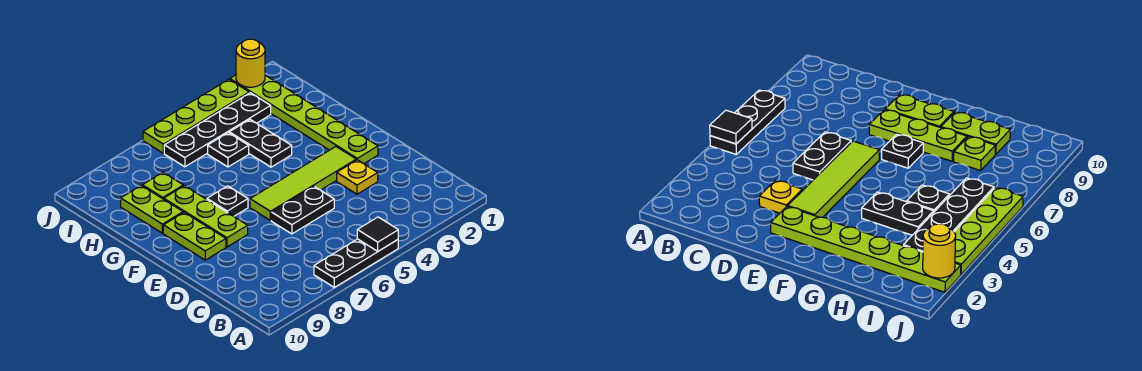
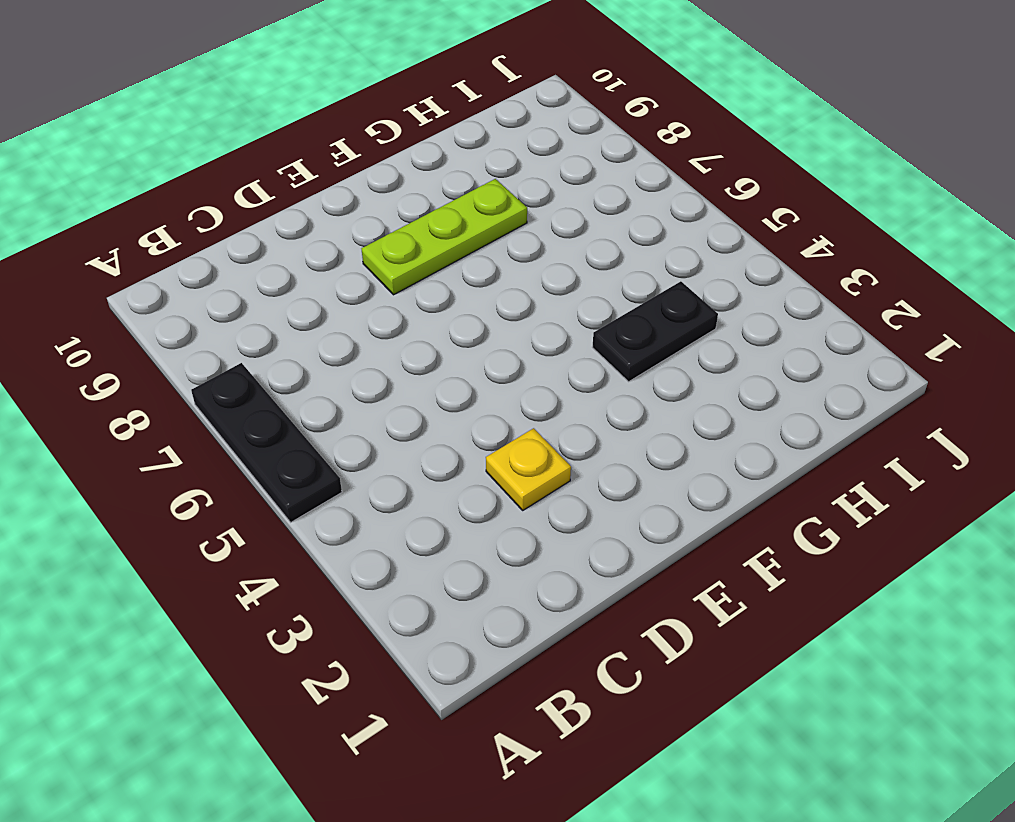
none -> black 1x2 plate [271,186,334,234]
none -> lime 1x6 plate [230,75,378,163]
none -> lime 1x4 tile [250,147,356,220]

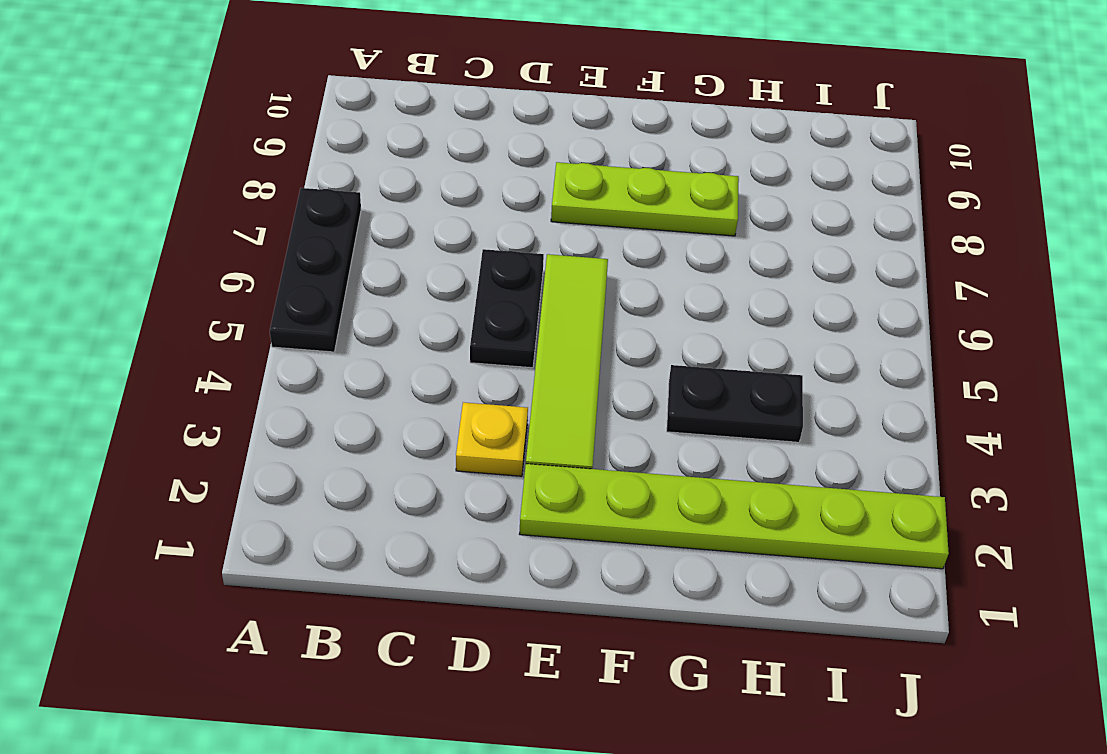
none -> lime 1x2 plate [163,212,226,260]
none -> black 1x1 plate [207,186,248,216]
none -> lime 1x2 plate [121,186,183,233]

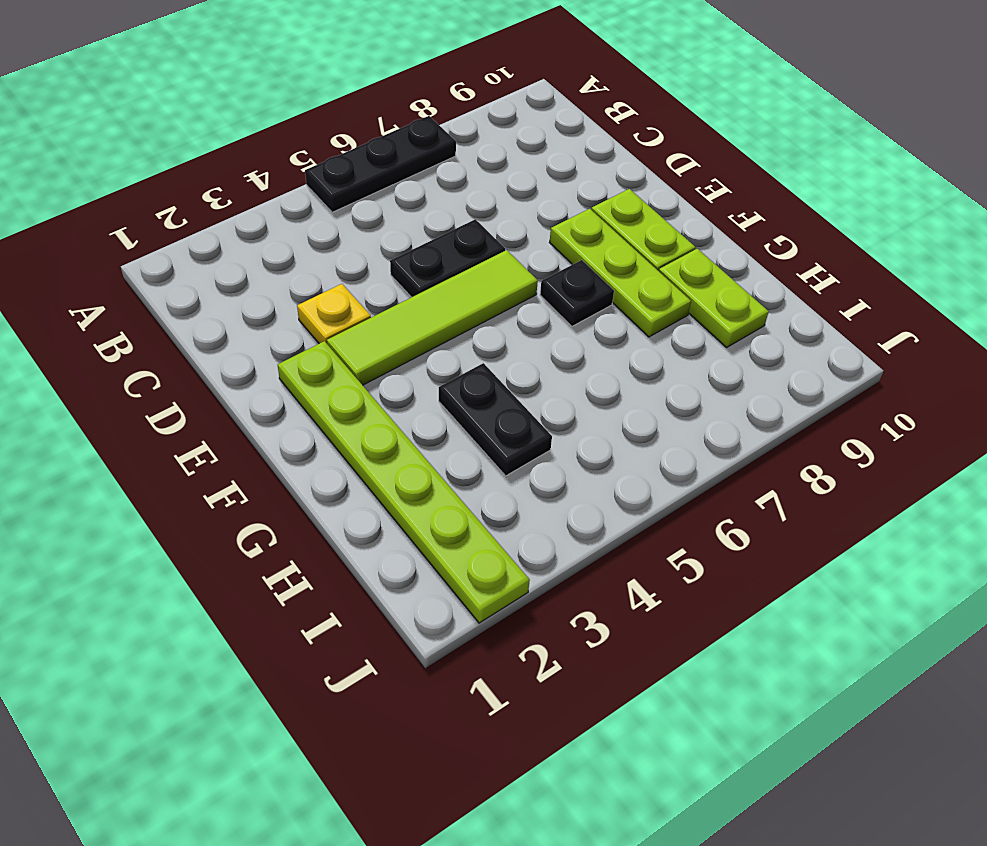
none -> black 1x1 plate [208,133,249,167]
none -> lime 1x1 plate [142,172,183,199]
none -> black 1x4 plate [164,93,271,167]

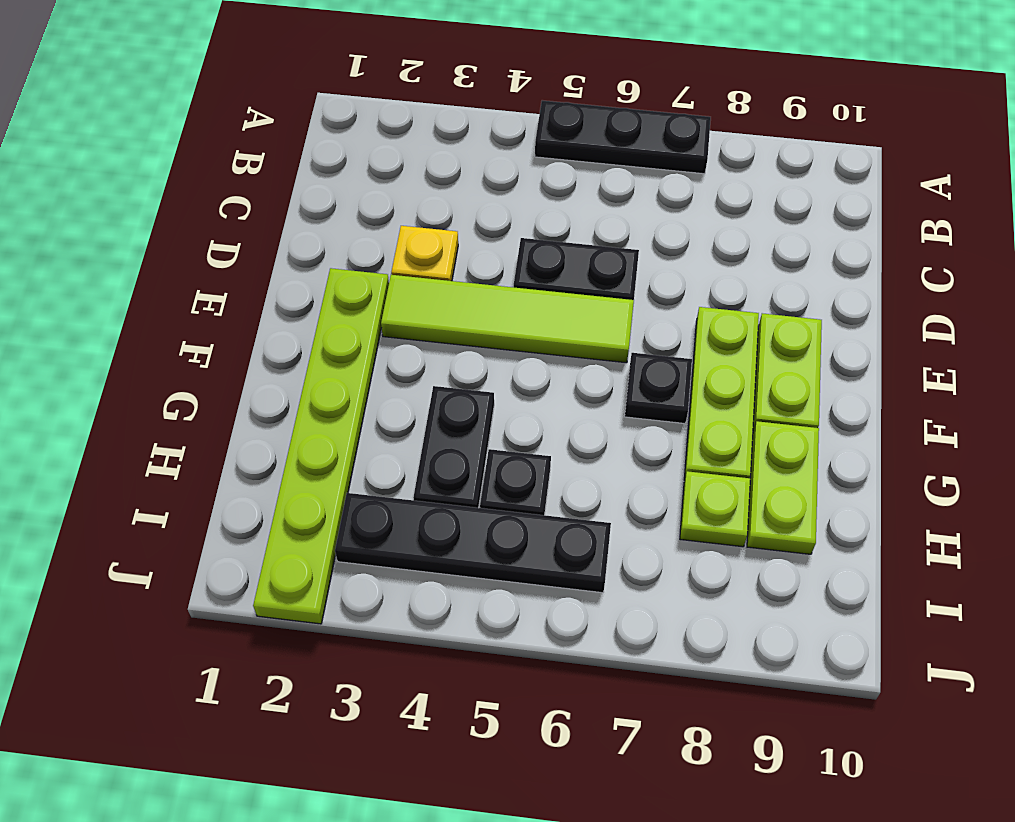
none -> lime 1x4 plate [143,79,249,153]
none -> black 1x1 tile [357,217,398,251]
none -> yellow 1x1 round brick [236,39,265,87]

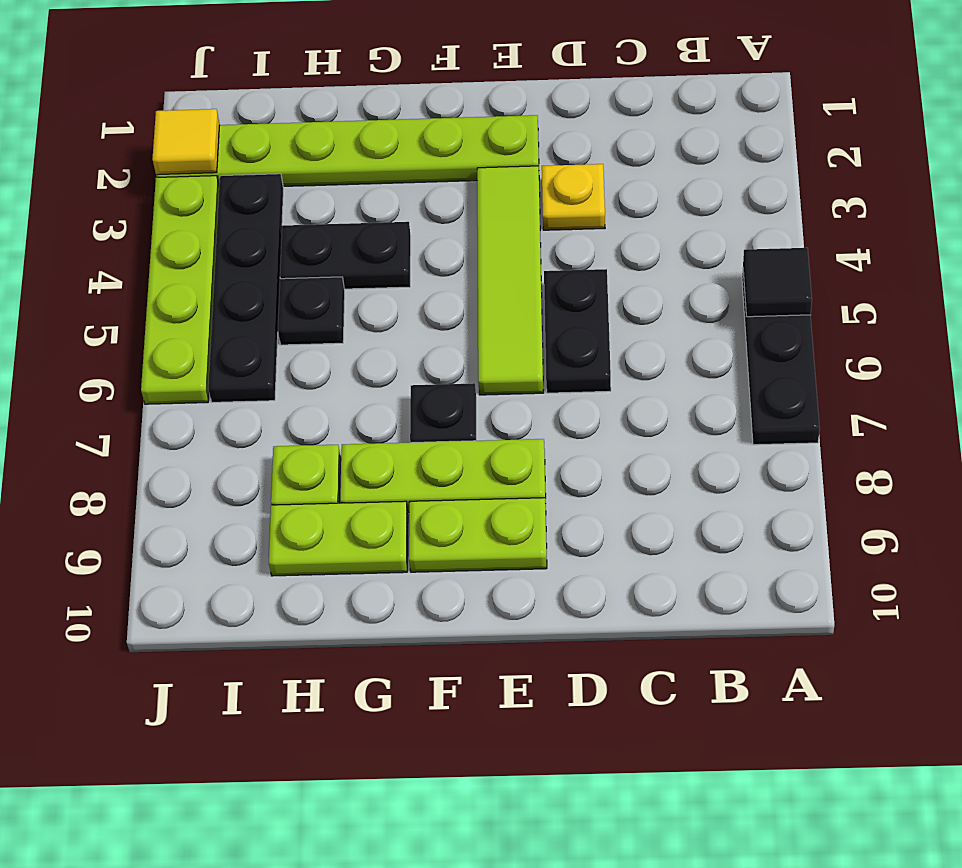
yellow 1x1 tile [152,109,220,175] -> yellow 1x1 round brick [236,39,265,87]

